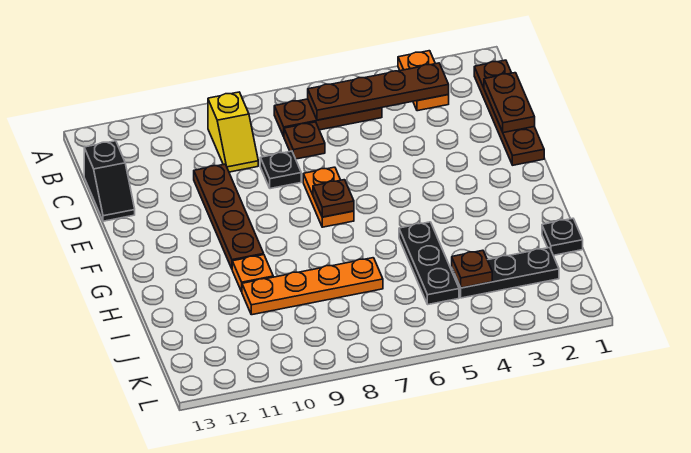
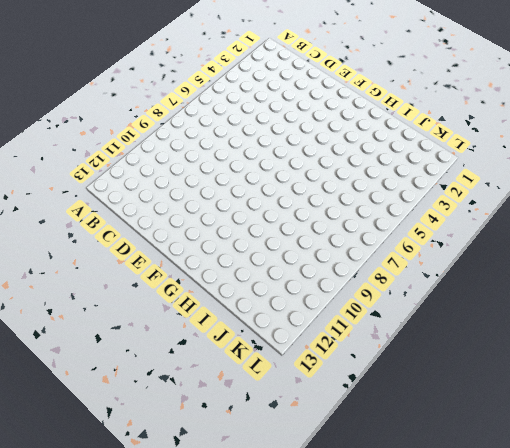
none -> orange 1x2 plate [398,51,449,111]
none -> brown 1x4 plate [474,60,544,165]
none -> brown 1x3 plate [274,99,382,136]

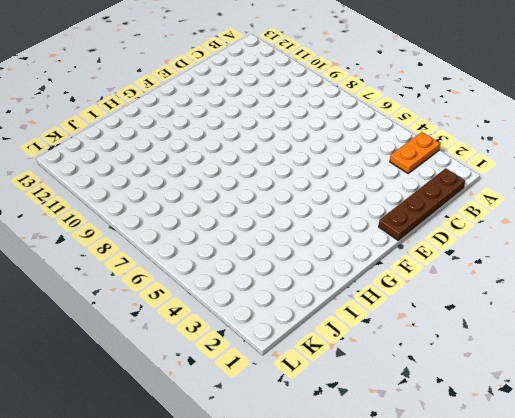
none -> brown 1x3 plate [274,99,382,136]
none -> yellow 1x2 slope [208,92,258,172]
none -> brown 1x1 plate [284,122,325,159]

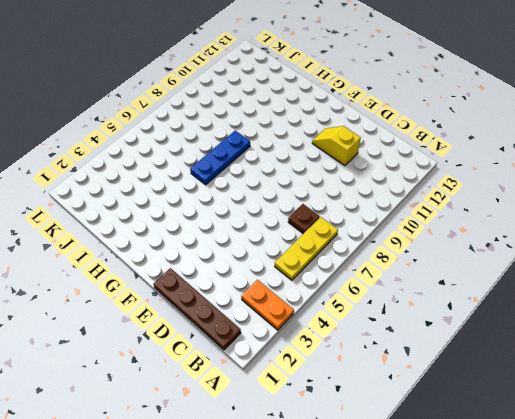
yellow 1x3 plate [275,217,338,280] -> brown 1x3 plate [274,99,382,136]
yellow 1x2 slope [312,126,361,166] -> yellow 1x2 slope moved to [208,92,258,172]
blue 1x3 plate [190,131,250,185] -> none
none -> black 1x2 slope [84,141,135,221]
none -> black 1x1 plate [260,151,301,189]
none -> brown 1x4 plate [194,164,264,269]

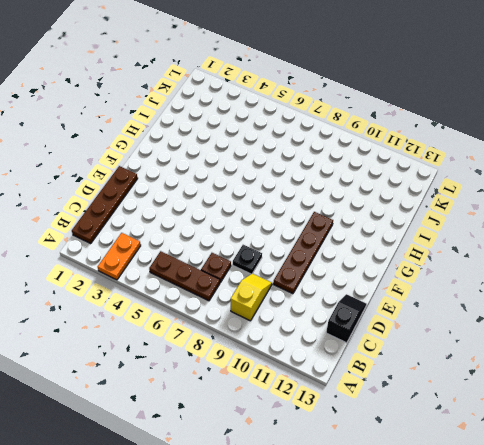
none -> orange 1x2 plate [303,167,354,227]
none -> black 1x3 plate [399,222,459,304]
none -> orange 1x1 plate [232,255,273,292]

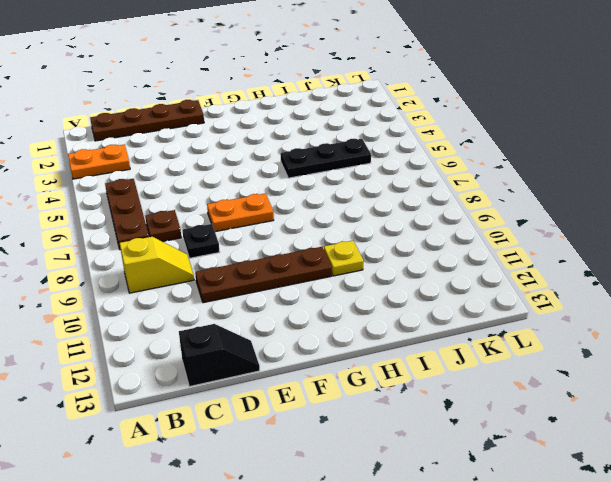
yellow 1x1 plate [324,241,363,276] -> orange 1x1 plate [232,255,273,292]
none -> black 1x1 plate [542,218,583,255]
none -> orange 1x4 plate [242,258,383,315]
none -> black 1x3 plate [452,248,559,298]

